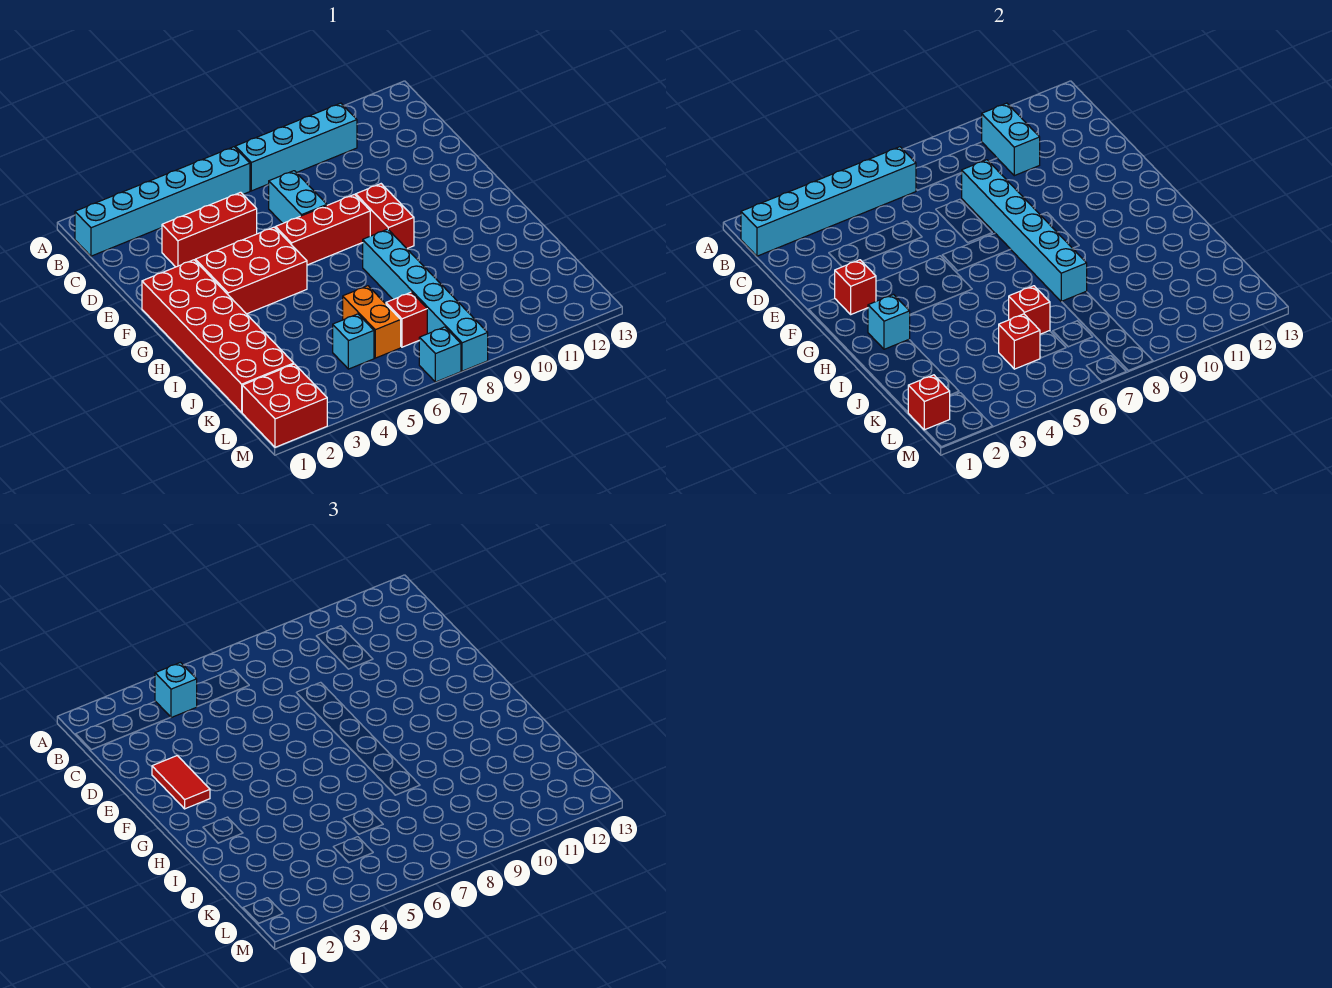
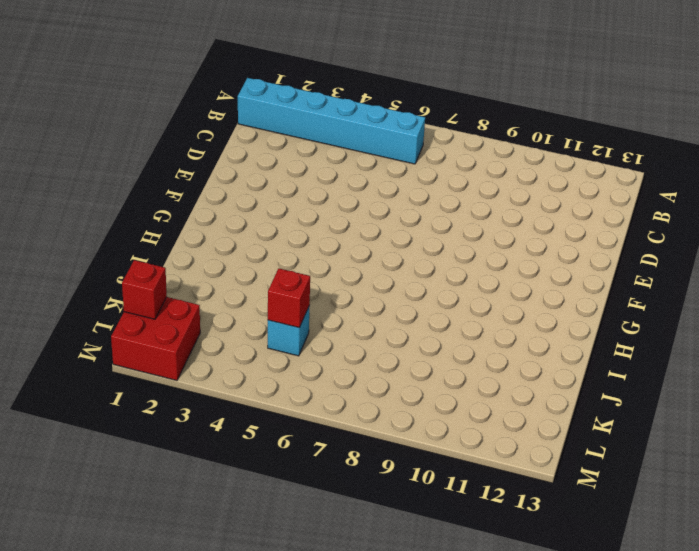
none -> cyan 1x4 brick [235,103,357,191]
none -> red 1x3 brick [162,192,257,267]
none -> cyan 1x2 brick [269,171,327,223]

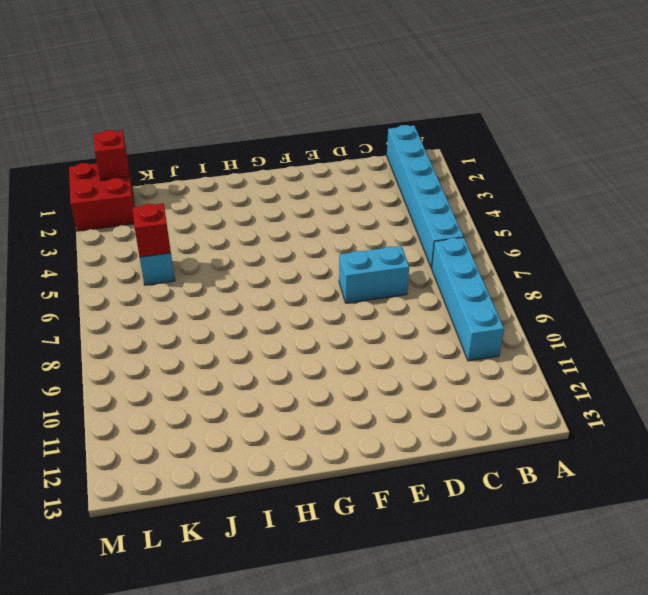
none -> red 1x3 brick [162,192,257,267]
none -> red 2x6 brick [142,260,294,412]
none -> red 2x3 brick [195,227,307,314]

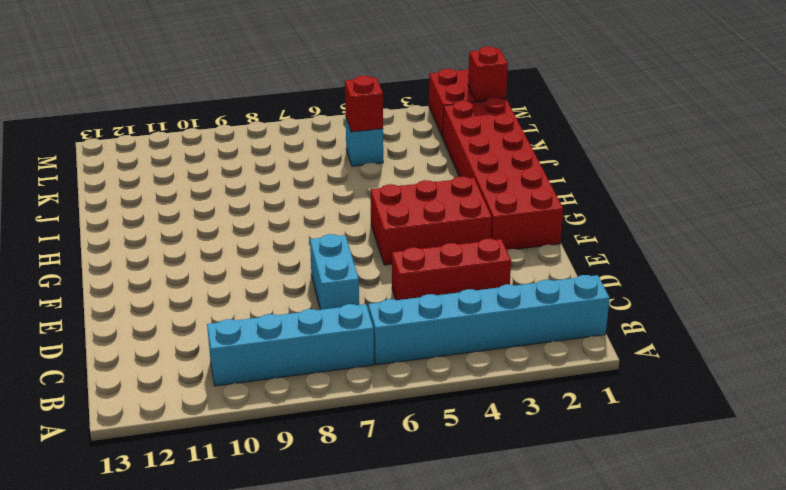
none -> red 1x3 brick [276,194,370,265]
none -> red 1x2 brick [356,184,414,248]
none -> cyan 1x6 brick [363,229,488,371]

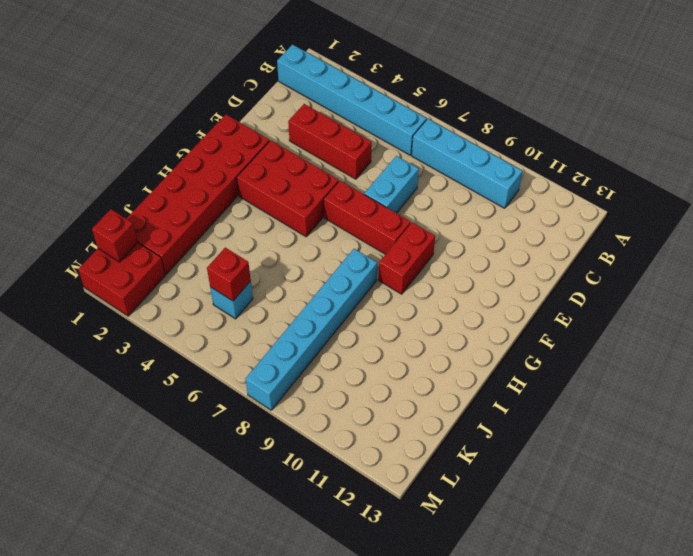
none -> orange 1x2 brick [343,286,401,358]
none -> red 1x1 brick [386,292,427,347]
none -> cyan 1x1 brick [419,327,461,382]

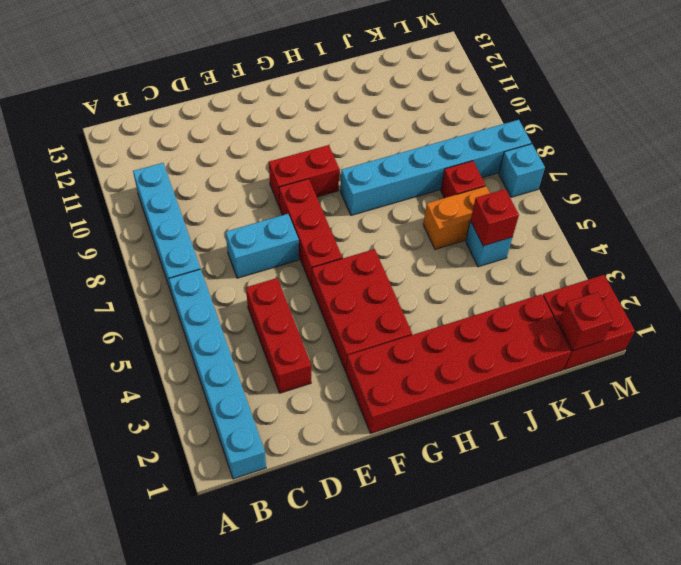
none -> cyan 1x6 brick [741,147,916,256]
none -> cyan 1x2 brick [982,103,1040,176]
none -> cyan 1x6 brick [961,160,1087,302]

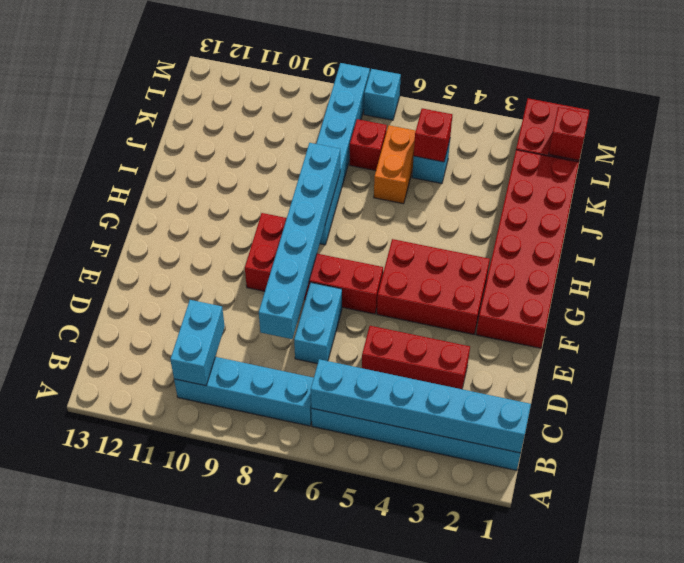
none -> red 1x1 brick [835,260,876,314]
none -> cyan 1x1 brick [868,295,910,349]
none -> red 1x1 brick [1009,286,1050,334]

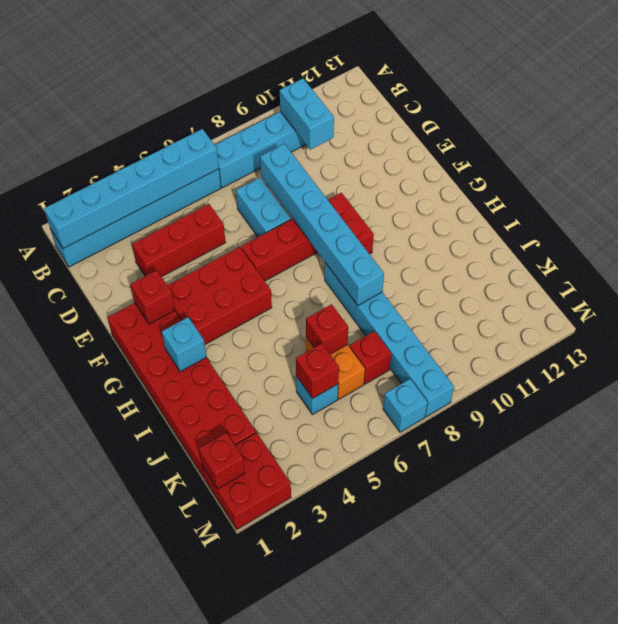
none -> cyan 1x1 brick [155,663,197,718]
none -> red 1x2 tile [152,756,210,809]

